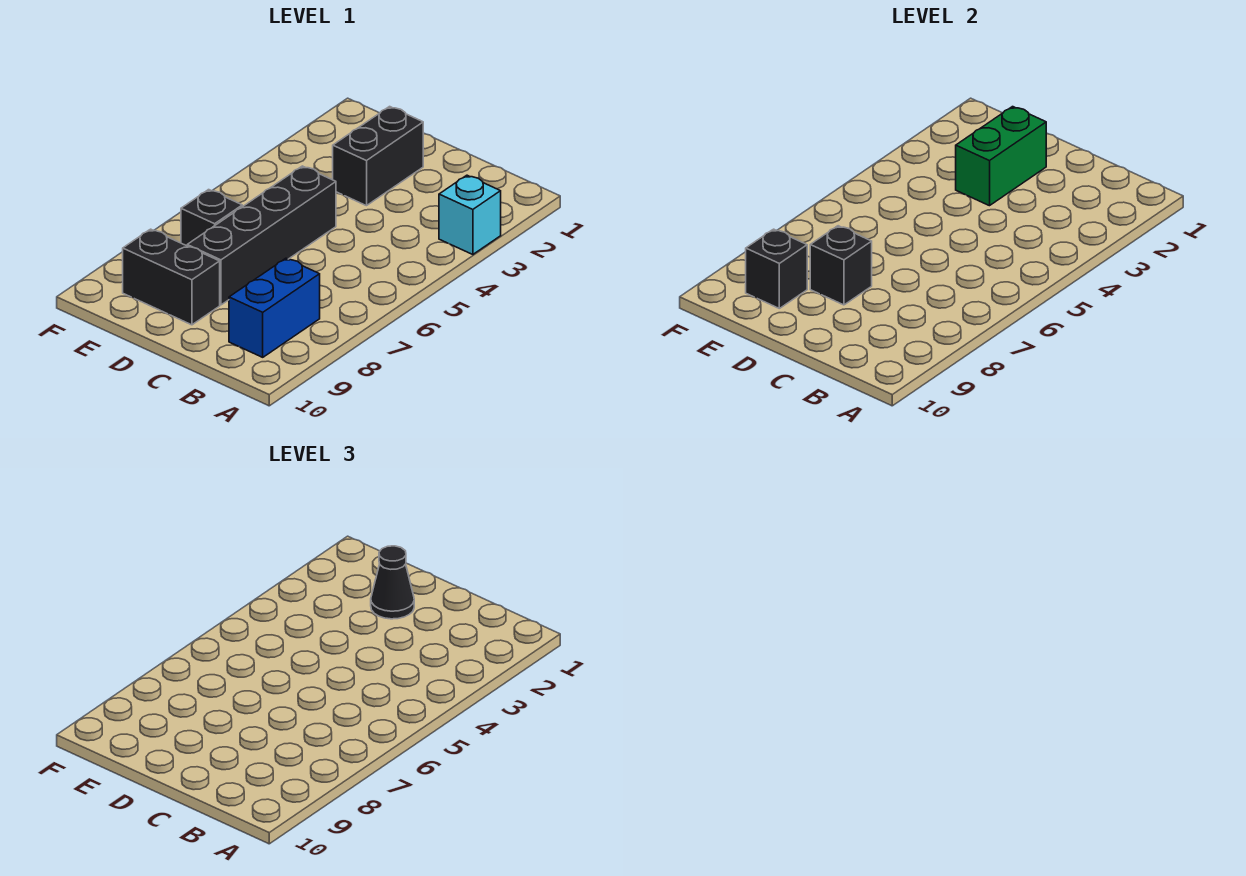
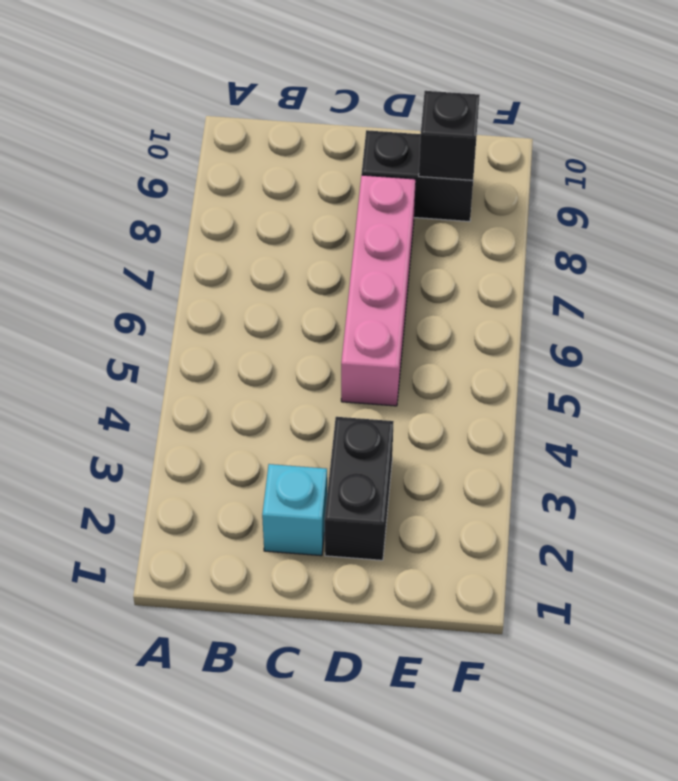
cyan 1x1 brick [262,464,327,556] -> cyan 1x1 brick moved to [439,175,501,255]
pink 1x4 brick [341,175,416,406] -> black 1x4 brick [187,166,336,305]
none -> blue 1x2 brick [229,258,320,357]
none -> black 1x1 brick [181,190,242,246]

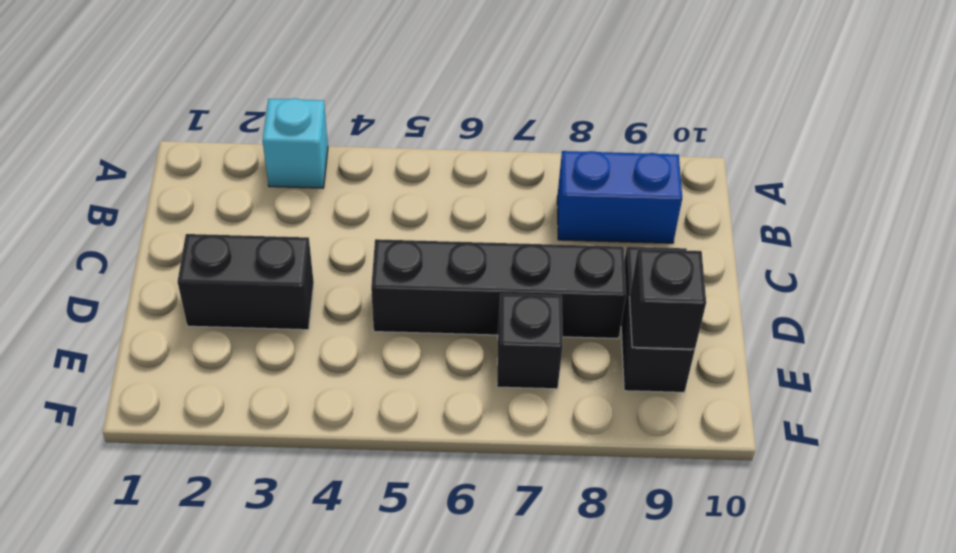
none -> green 1x2 brick [956,107,1046,206]
none -> black 1x1 brick [810,226,872,305]

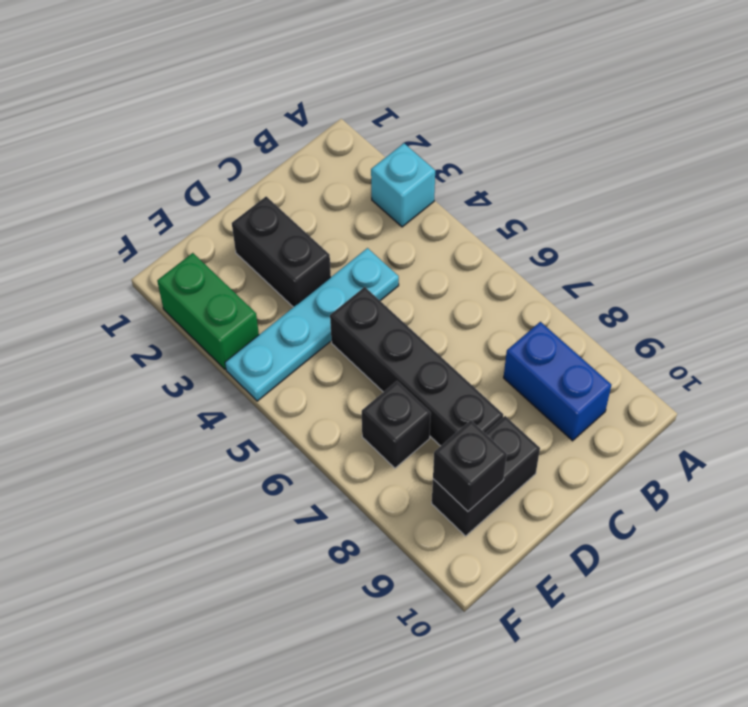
cyan 1x4 plate [225,248,399,401] -> none
green 1x2 brick [157,253,259,369] -> green 1x2 brick moved to [956,107,1046,206]
none -> black 1x1 brick [810,226,872,305]
none -> black 1x1 cone [371,546,414,619]

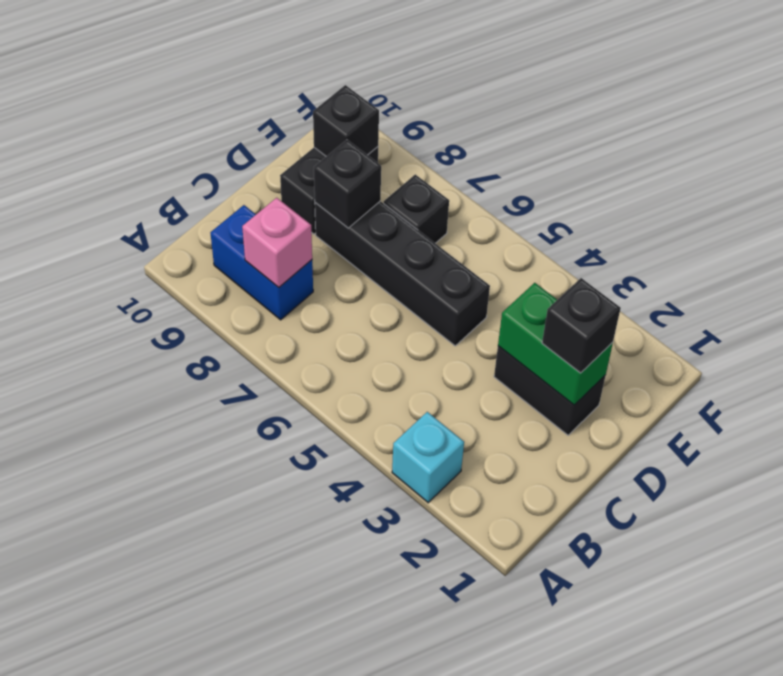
pink 1x1 brick [242,198,312,287] -> none
black 1x1 brick [542,278,621,373] -> black 1x1 cone [371,546,414,619]

